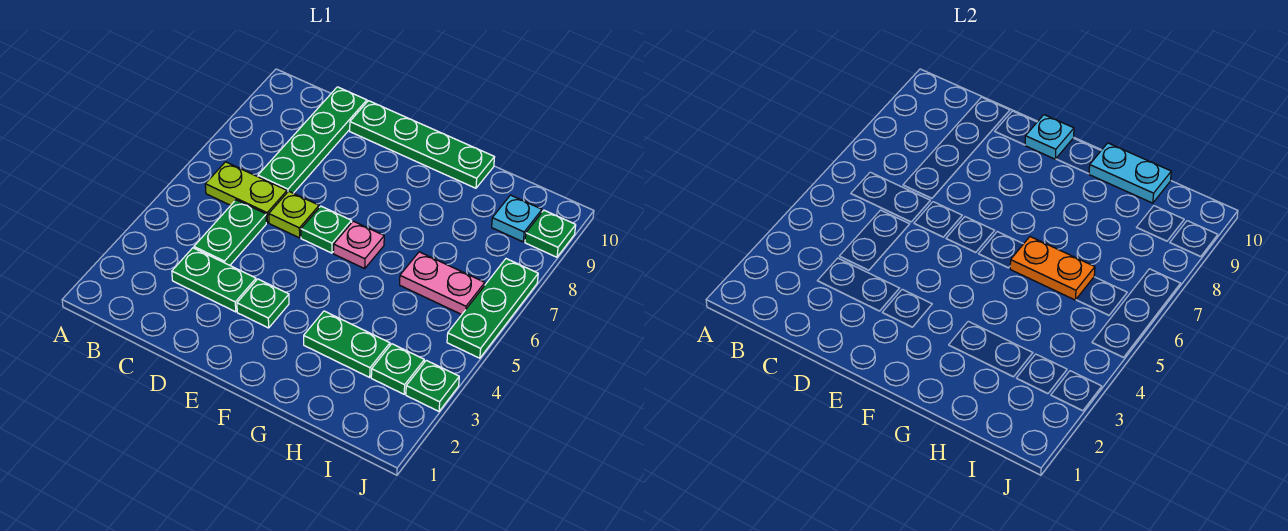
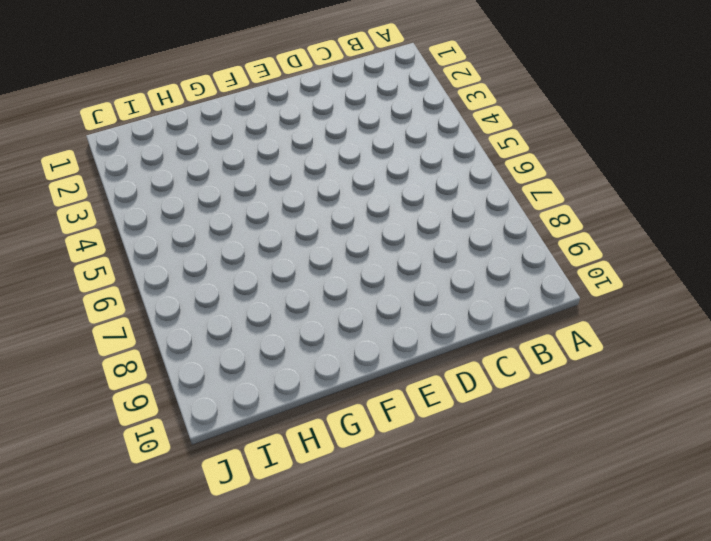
none -> lime 1x2 plate [205,162,287,223]
none -> green 1x2 plate [172,248,256,312]
none -> green 1x2 plate [194,200,266,265]

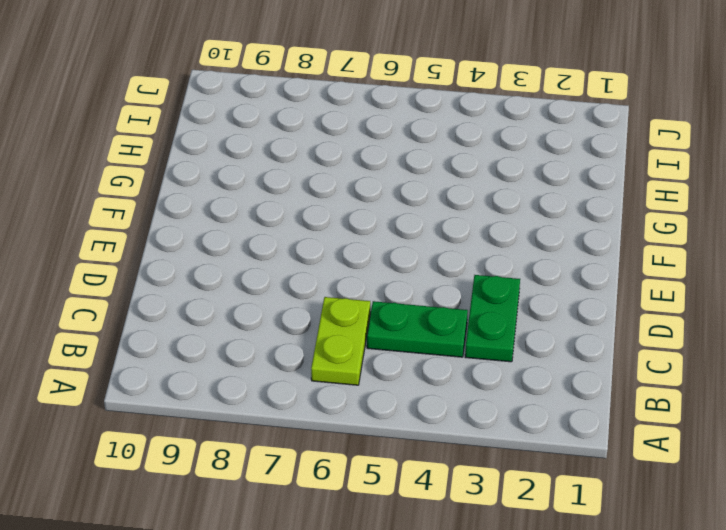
none -> green 1x4 plate [258,87,367,193]
none -> lime 1x1 plate [269,191,319,238]
none -> green 1x4 plate [350,101,495,188]

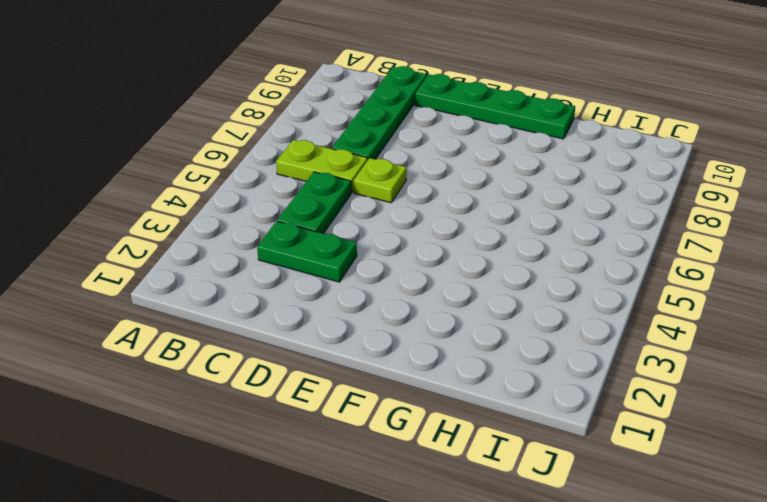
none -> green 1x1 plate [237,279,289,328]
none -> green 1x1 plate [301,206,352,253]
none -> pink 1x1 plate [334,221,384,269]

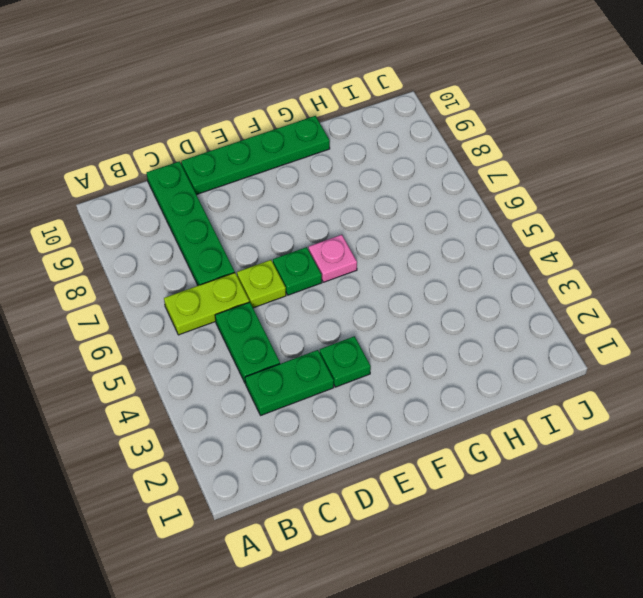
none -> green 1x2 plate [304,311,390,377]
none -> pink 1x2 plate [400,252,485,315]
none -> green 1x1 plate [371,344,424,394]

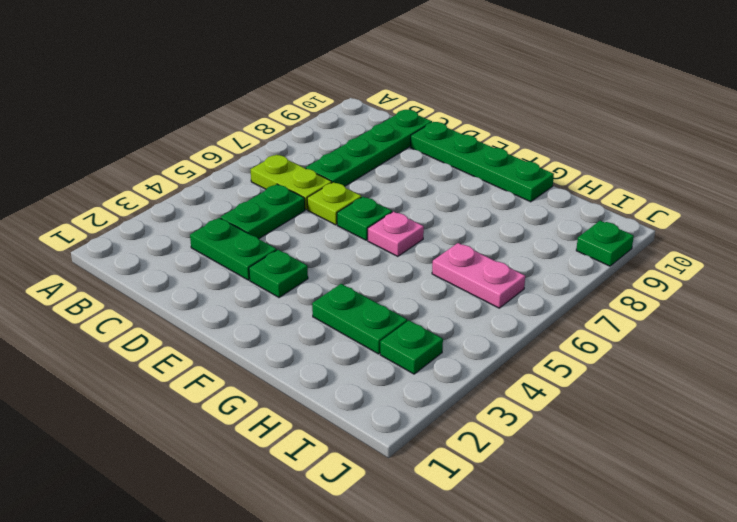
none -> cyan 1x1 plate [492,195,542,242]
none -> green 1x1 plate [406,360,459,411]
none -> green 1x3 plate [447,259,538,358]

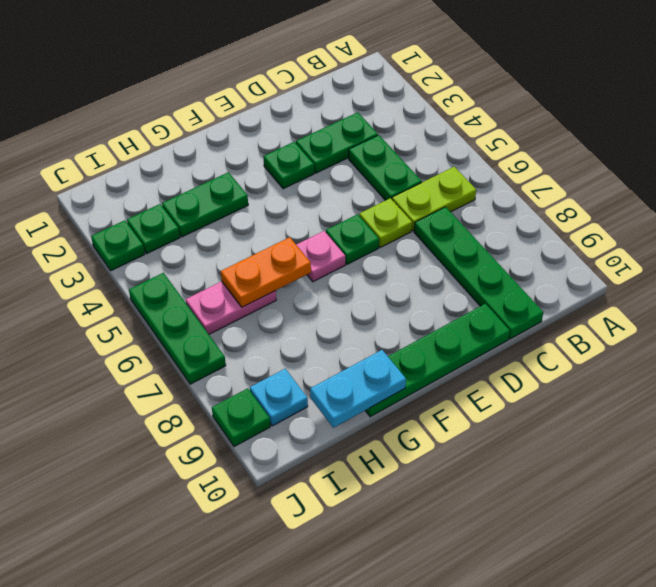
none -> cyan 1x1 plate [1025,115,1074,159]

